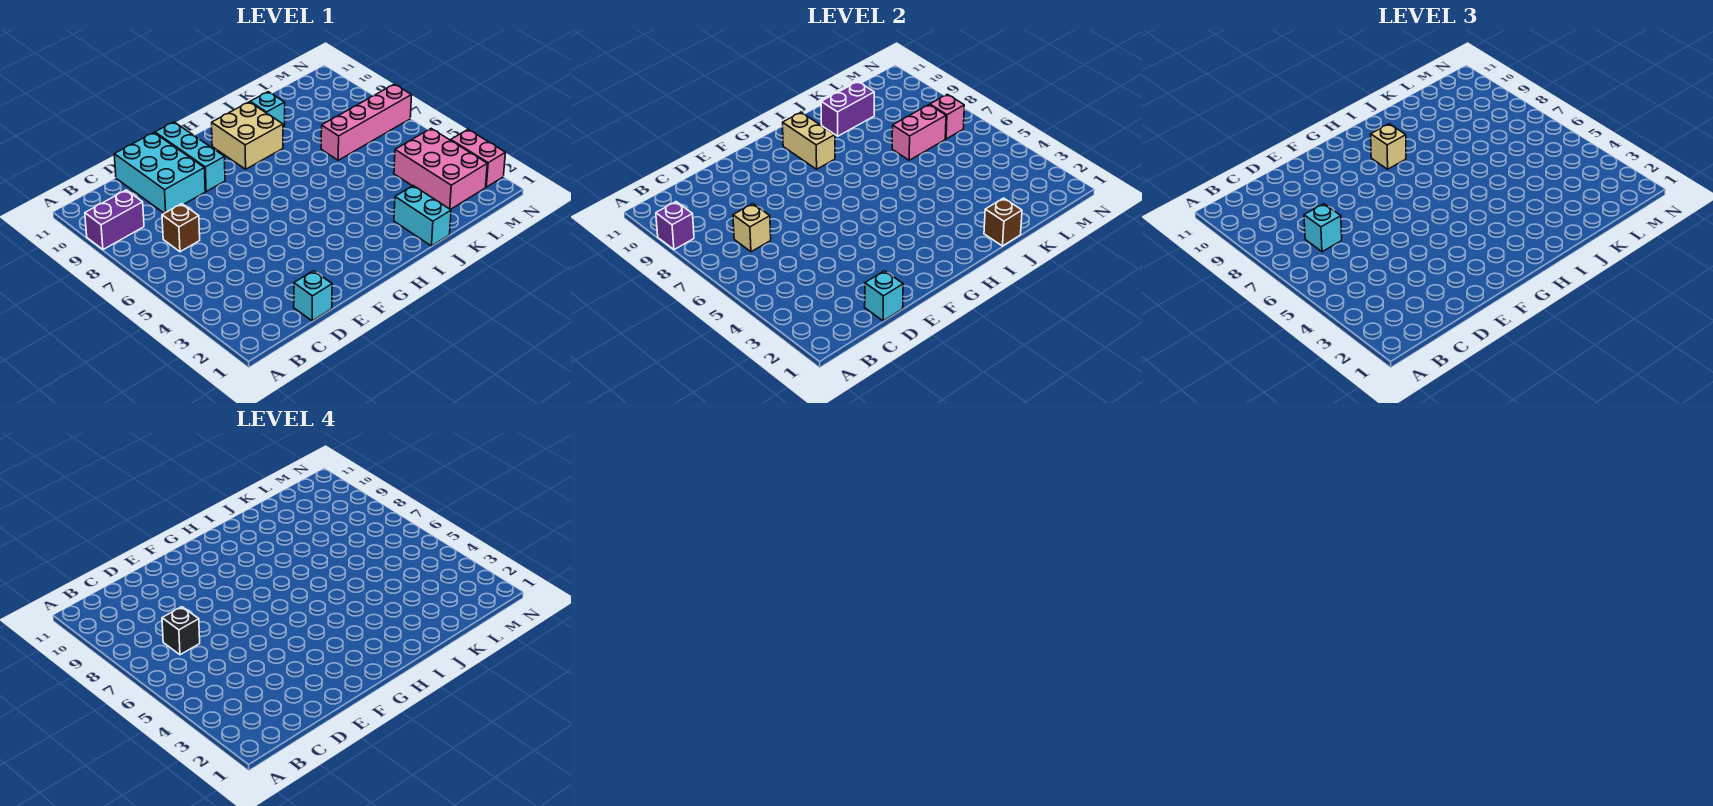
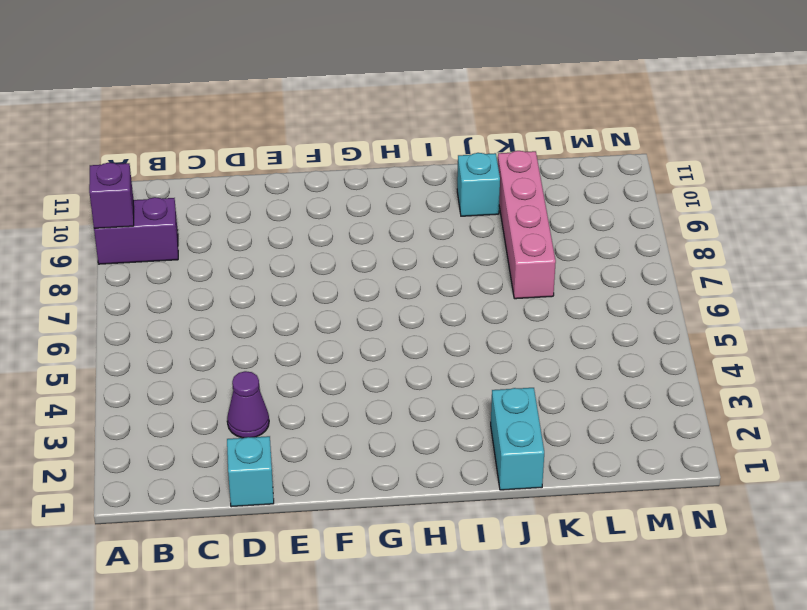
purple 1x1 cone [227,371,269,438] -> none
pink 1x4 brick [497,151,556,299] -> pink 1x4 brick turned to [321,84,412,160]
none -> brown 1x1 brick [162,204,200,252]
none -> cyan 2x3 brick [114,133,205,213]
none -> cyan 1x3 brick [155,122,225,191]

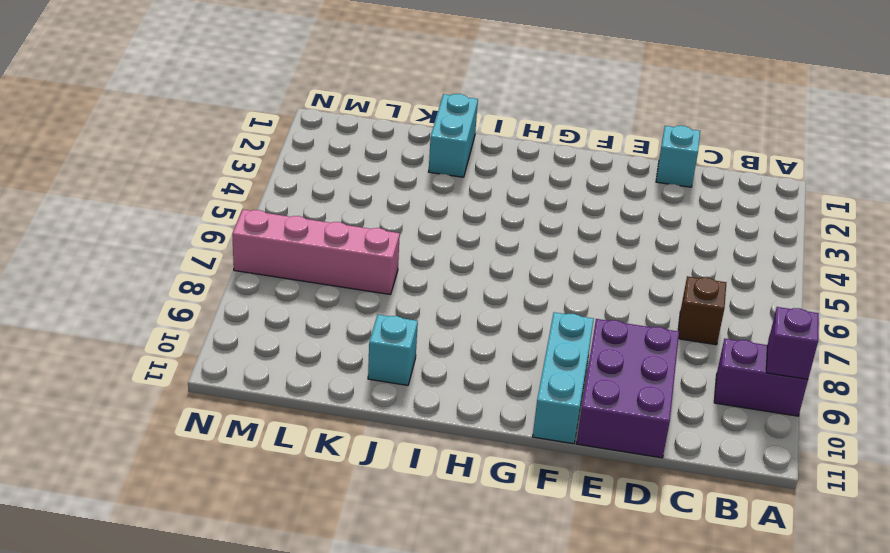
purple 2x3 brick [577,319,679,458] -> cyan 2x3 brick [114,133,205,213]
none -> tan 2x2 brick [212,102,283,169]
none -> pink 2x3 brick [394,129,487,210]
none -> pink 1x2 brick [451,130,505,187]

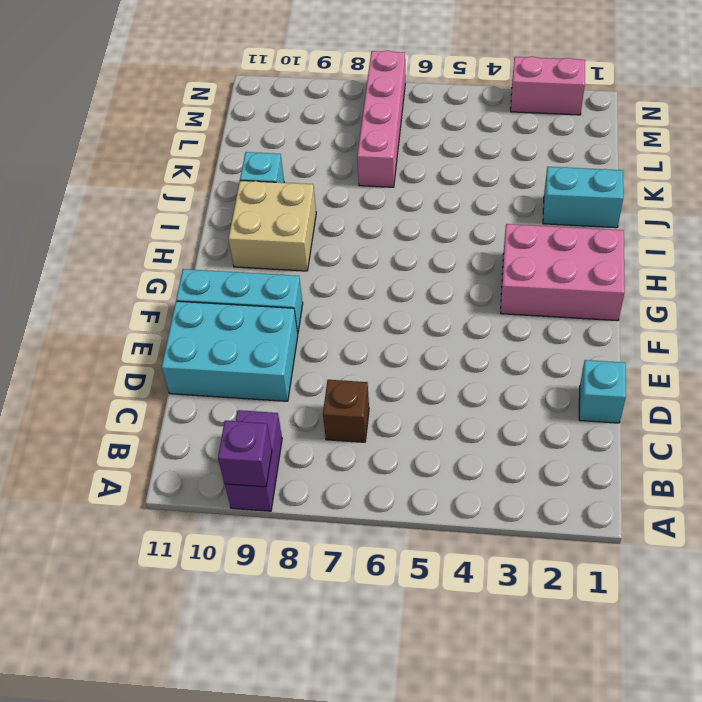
pink 2x3 brick [501,224,625,321] -> pink 2x3 brick moved to [394,129,487,210]
none -> tan 1x1 brick [733,204,771,252]
none -> cyan 1x1 brick [865,271,903,321]
none -> tan 1x2 brick [783,112,835,169]

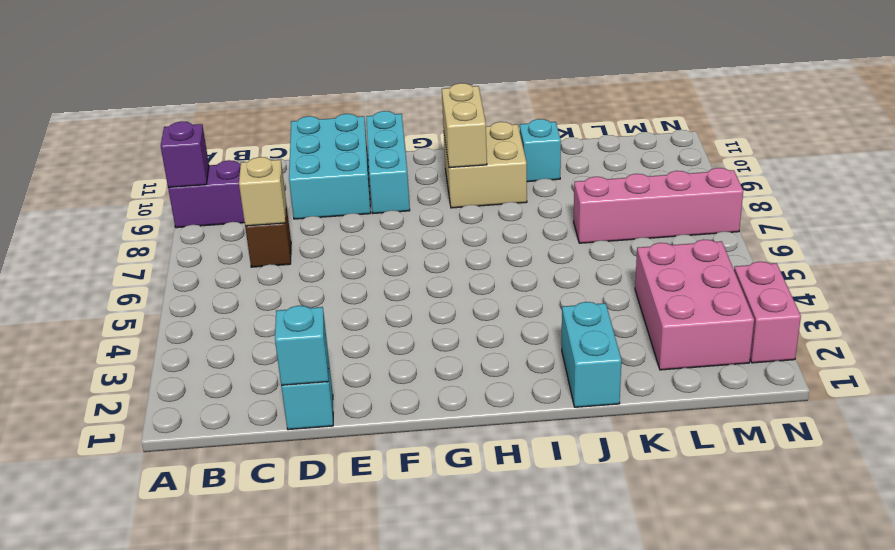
none -> brown 1x1 brick [984,198,1022,246]
none -> purple 1x2 brick [821,82,874,136]
none -> pink 1x2 brick [892,105,946,160]

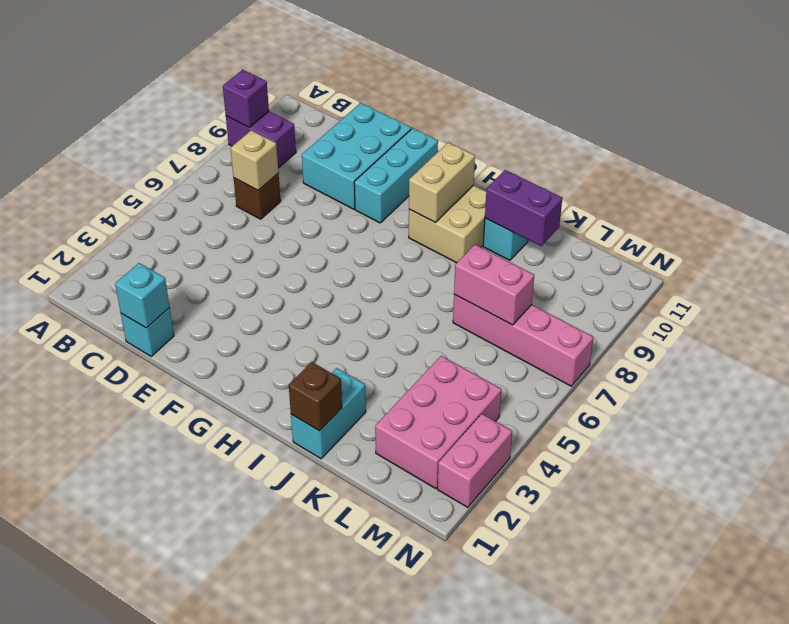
none -> pink 1x1 brick [930,94,964,139]
none -> cyan 1x1 brick [1304,204,1342,252]
none -> tan 1x1 brick [1371,124,1406,169]

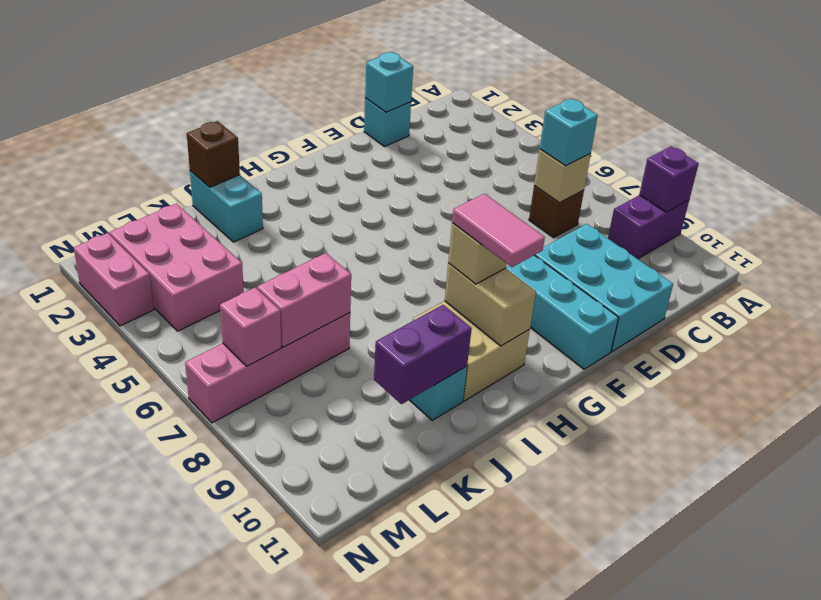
pink 1x2 tile [452,194,545,267] -> none
none -> black 1x1 brick [162,607,200,655]

